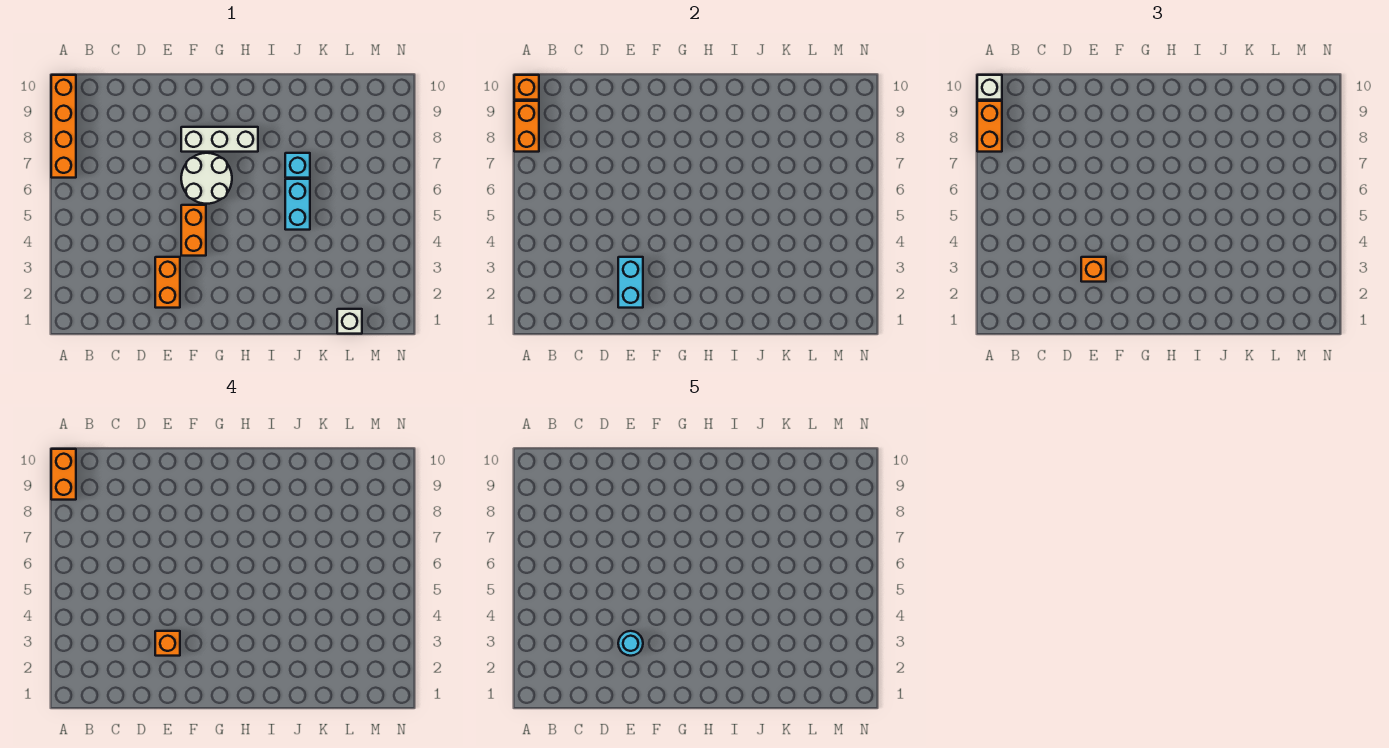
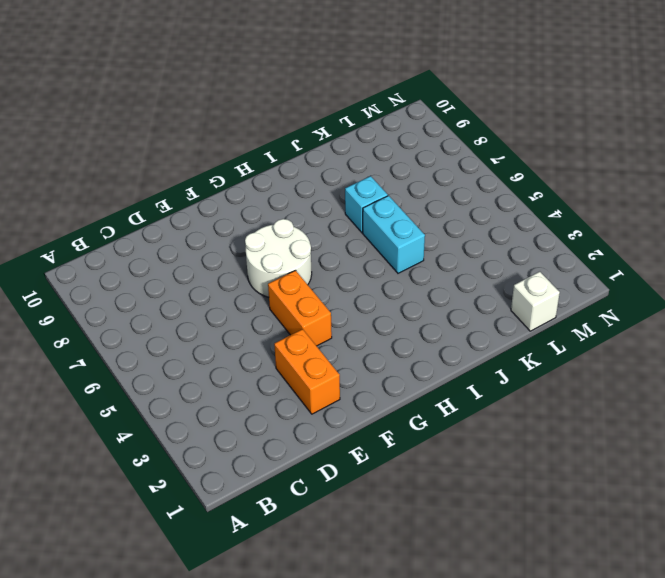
none -> orange 1x4 brick [51,75,76,178]
none -> white 1x3 brick [181,127,258,152]
none -> orange 1x2 brick [514,101,539,152]

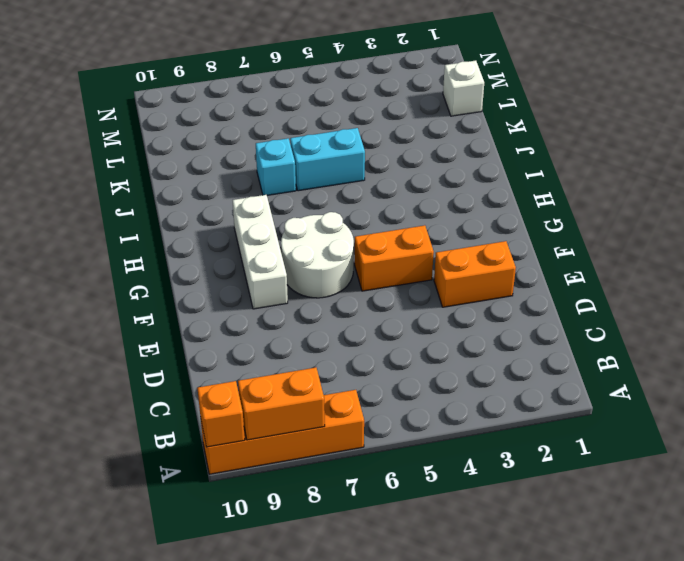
none -> cyan 1x2 brick [618,257,643,308]
none -> orange 1x2 brick [977,101,1002,152]
none -> white 1x1 brick [977,75,1002,100]

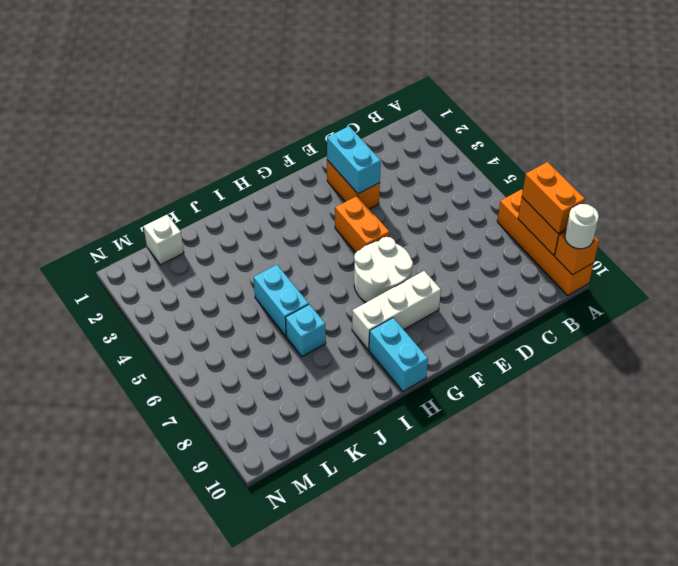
white 1x1 round brick [565,204,599,249] -> white 1x1 brick [977,75,1002,100]
cyan 1x2 brick [369,318,428,391] -> none
none -> orange 1x1 brick [1081,257,1106,282]
none -> orange 1x2 brick [51,449,76,500]
none -> orange 1x1 brick [155,631,180,656]

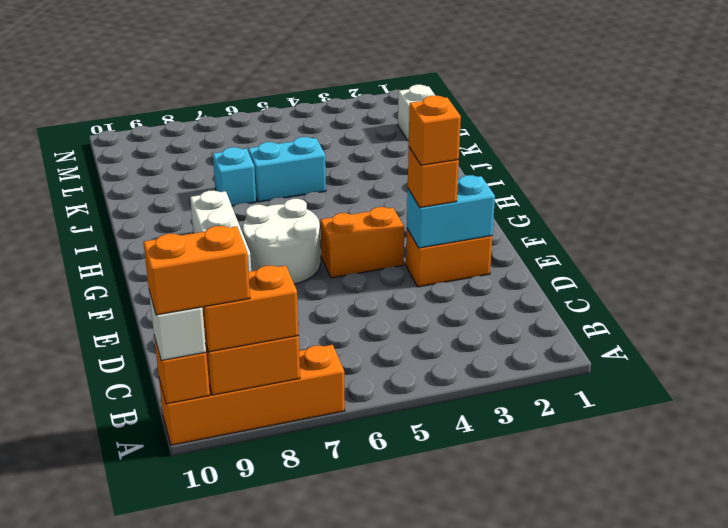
none -> cyan 1x1 round brick [618,631,643,656]

